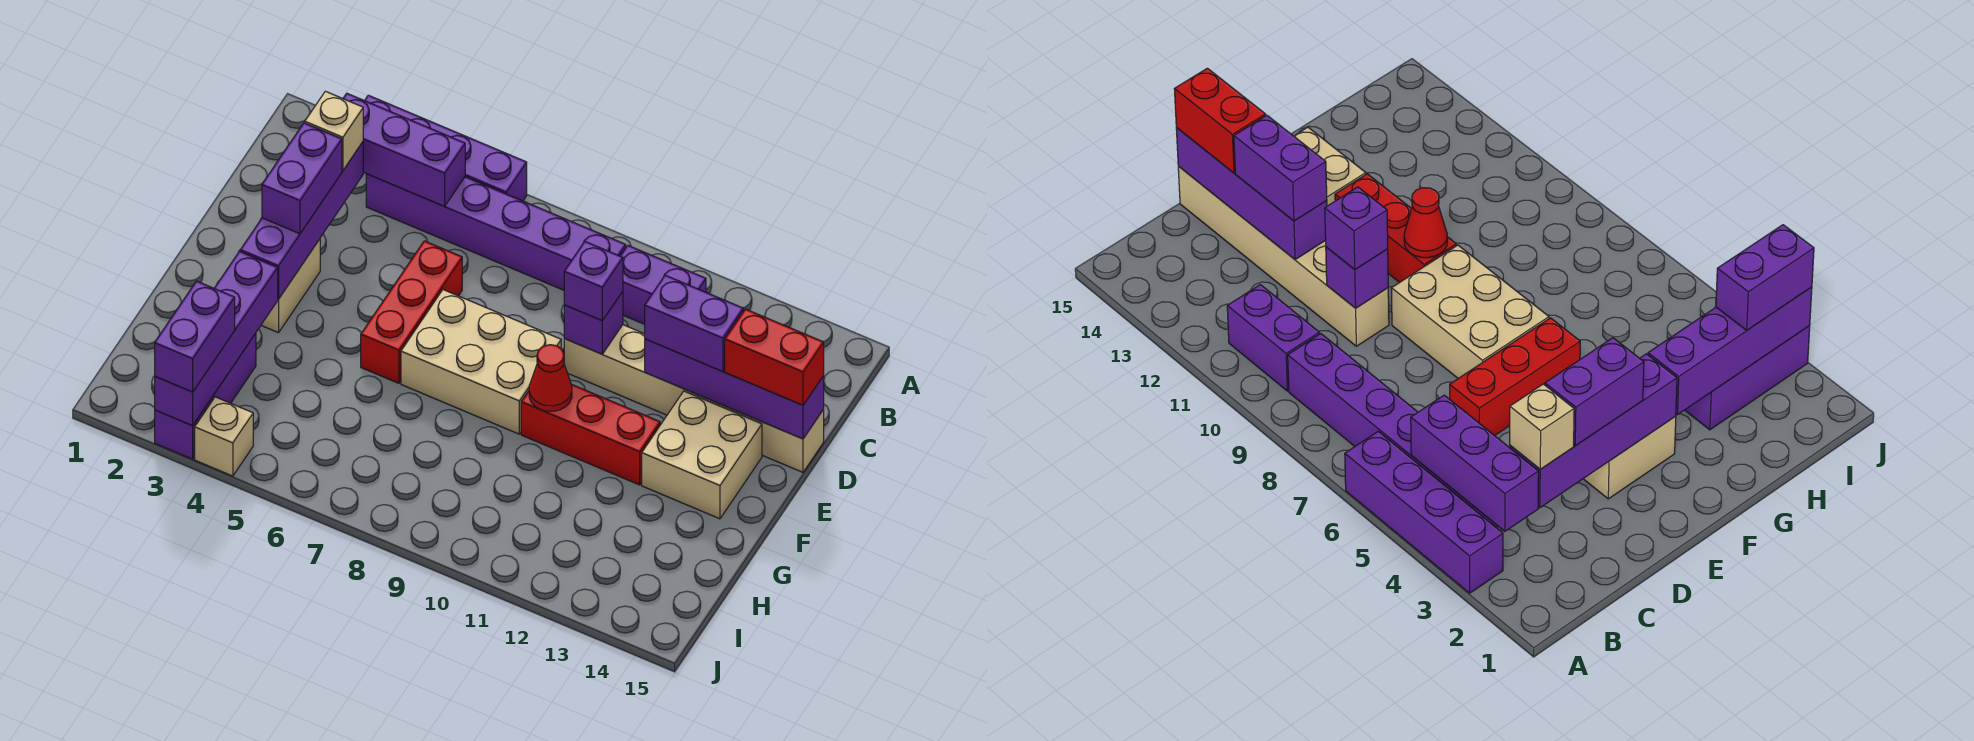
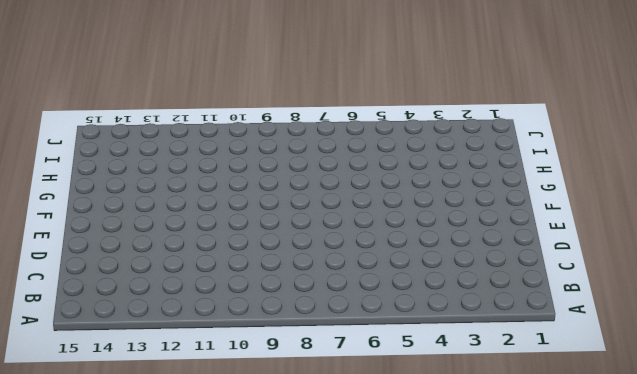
none -> purple 1x4 brick [365,95,527,201]
none -> purple 1x6 brick [366,174,626,290]
none -> purple 1x2 brick [621,246,706,324]

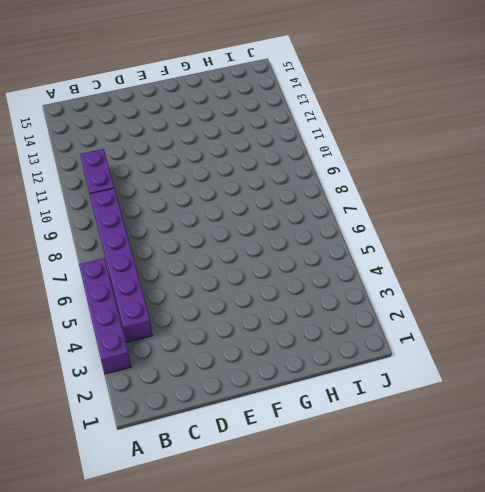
none -> red 1x3 brick [361,241,462,383]
none -> tan 1x6 brick [564,325,824,472]
none -> tan 1x2 brick [261,239,320,333]

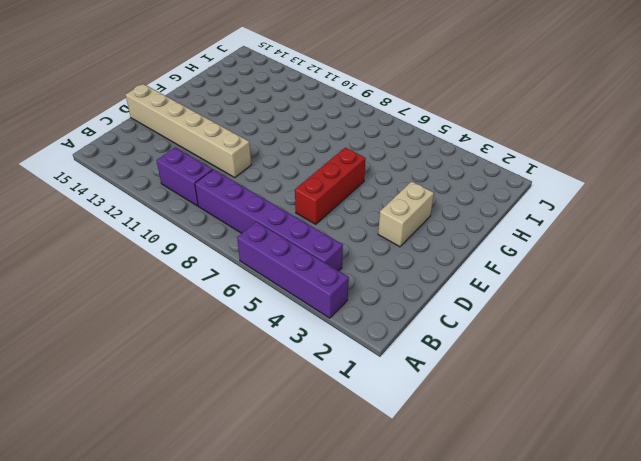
none -> tan 2x3 brick [401,290,561,434]
none -> tan 2x2 brick [642,391,762,519]
none -> red 1x3 brick [521,384,660,485]

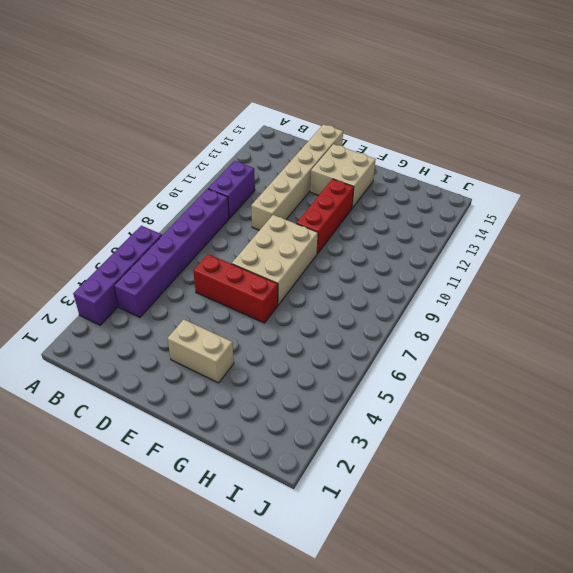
none -> purple 1x3 brick [155,333,256,459]
none -> tan 1x1 brick [195,397,253,476]
none -> purple 1x3 brick [343,94,465,206]

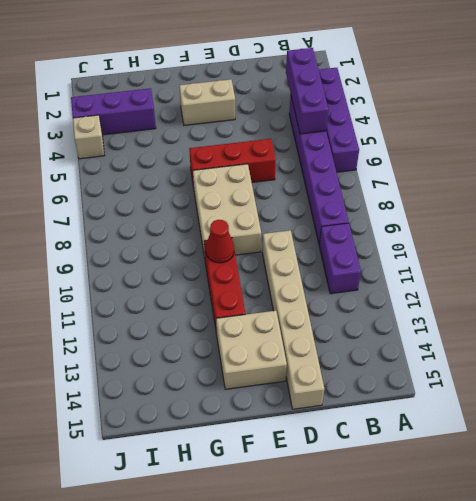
none -> purple 1x4 brick [240,142,363,299]
none -> purple 1x1 brick [564,291,623,354]
none -> purple 1x4 brick [645,339,824,439]

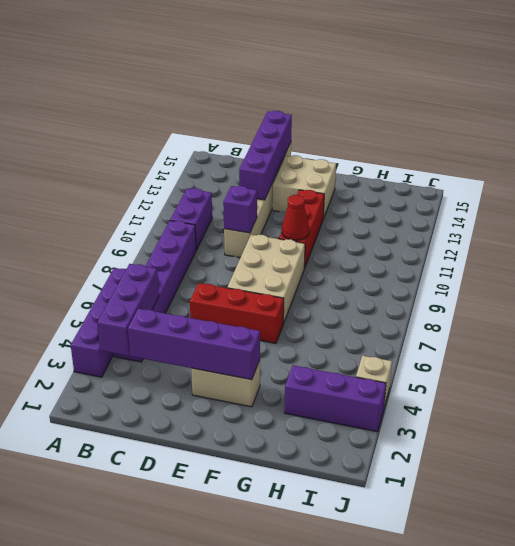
none -> purple 1x4 brick [155,252,278,426]
none -> tan 1x1 brick [305,91,363,171]
none -> purple 1x2 brick [262,123,342,234]

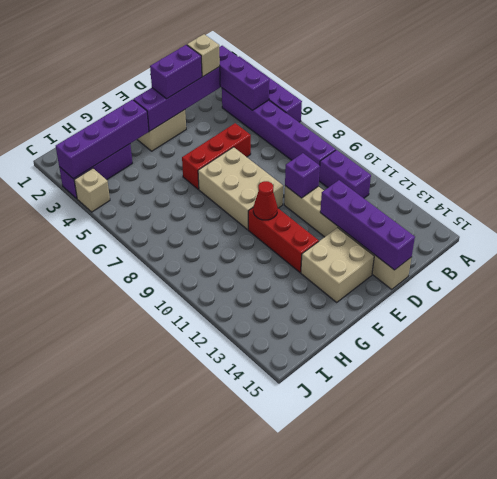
none -> purple 1x1 brick [564,242,623,321]
none -> purple 1x2 brick [645,275,743,372]
none -> red 1x2 brick [725,309,824,405]

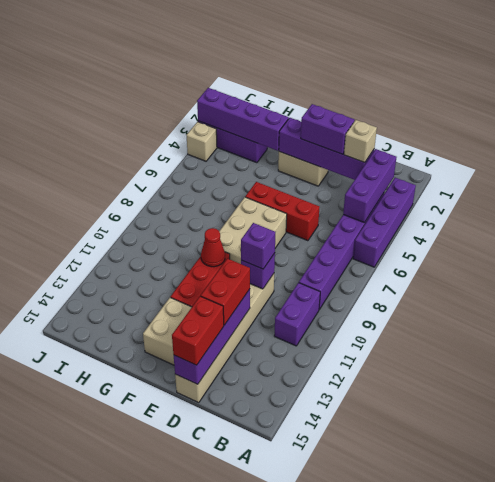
red 1x2 brick [201,259,250,325] -> purple 1x2 brick [645,275,743,372]
none -> purple 1x2 brick [155,281,235,392]

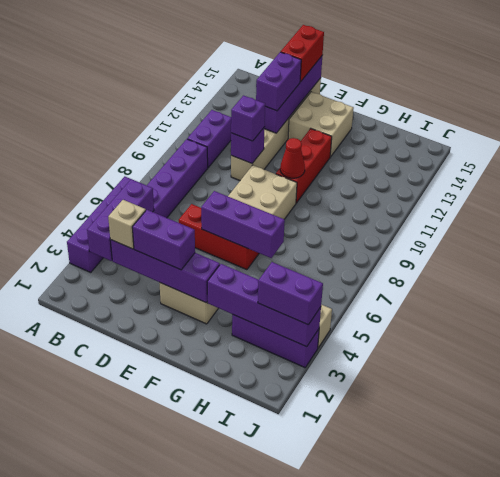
purple 1x3 brick [201,191,285,258] -> none

